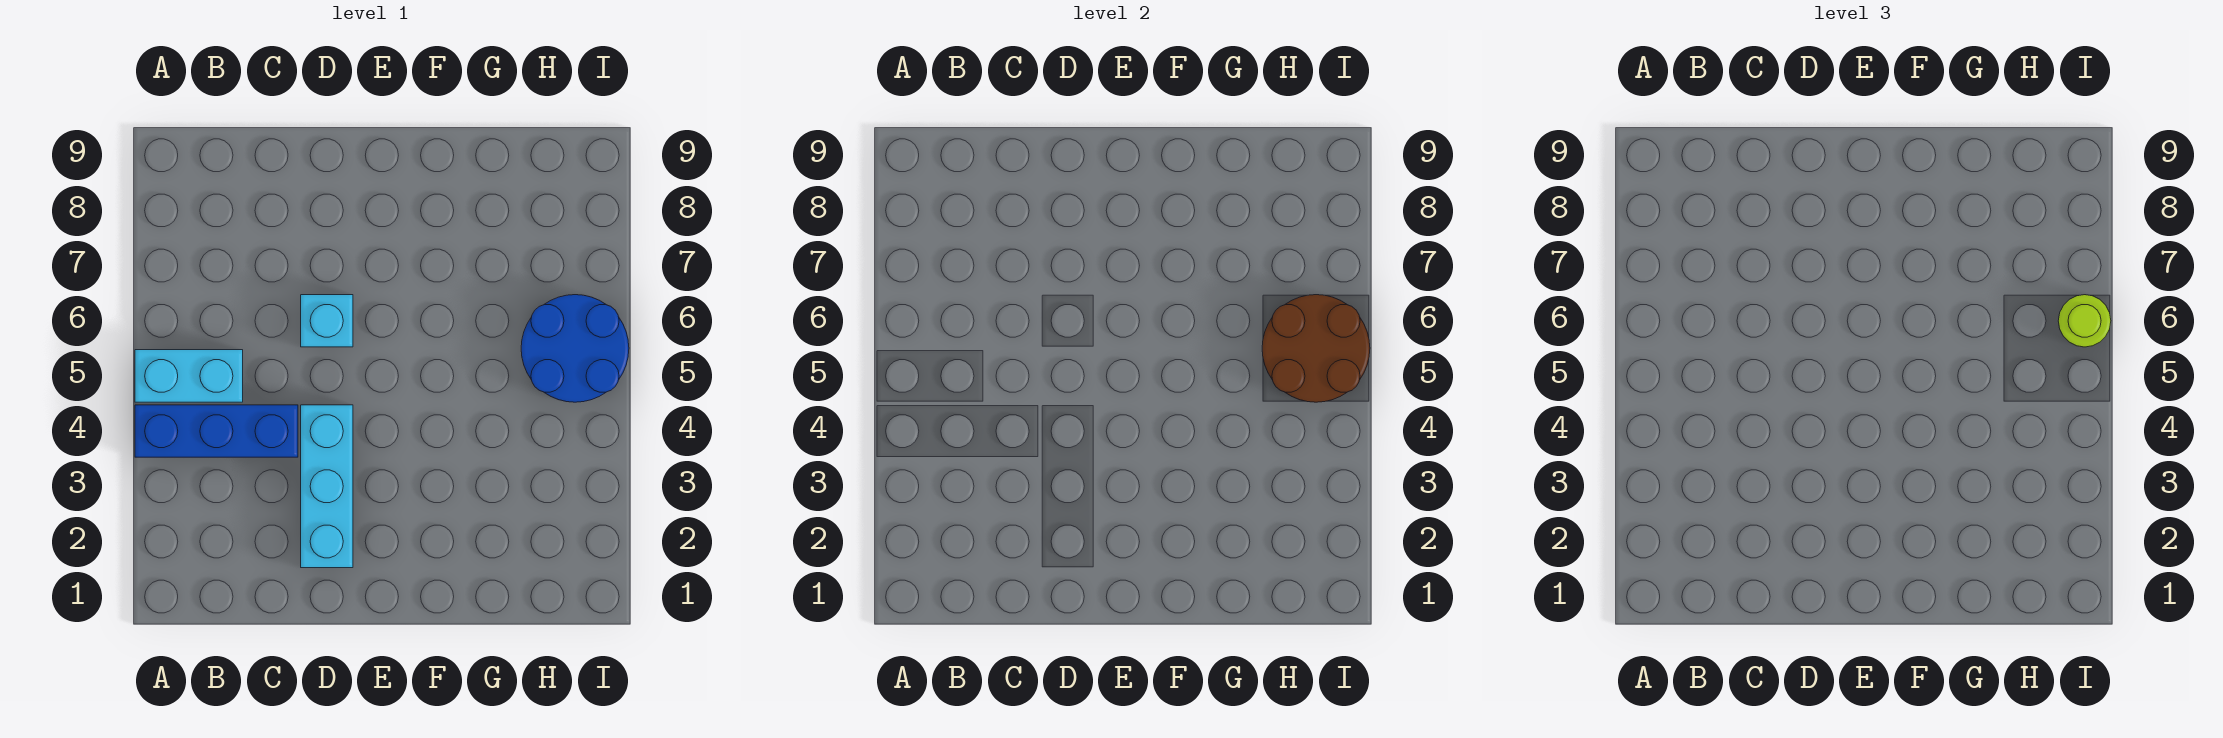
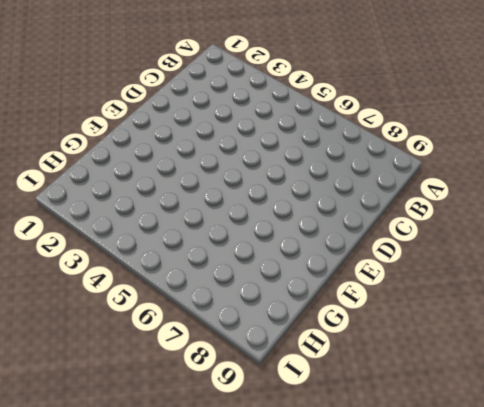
none -> blue 1x3 brick [135,405,298,457]
none -> cyan 1x2 brick [135,350,243,402]

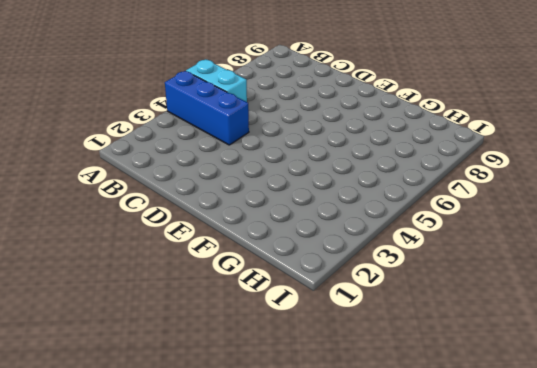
none -> cyan 1x3 brick [301,405,353,568]
none -> cyan 1x1 brick [301,295,353,347]

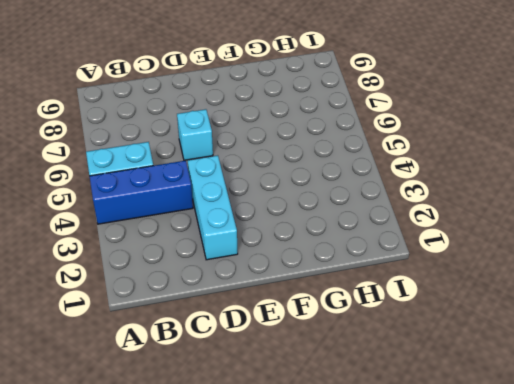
none -> blue 2x2 round brick [521,295,629,402]
none -> brown 2x2 round brick [1262,295,1370,402]

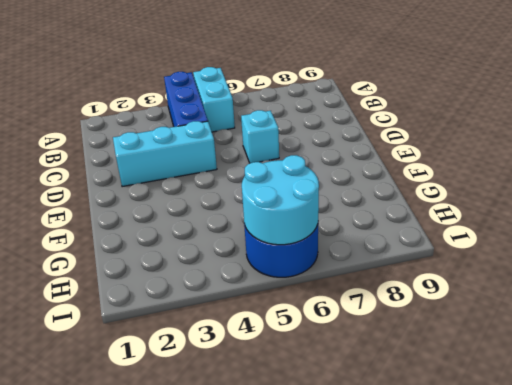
cyan 2x2 round brick [242,155,319,245] -> brown 2x2 round brick [1262,295,1370,402]
none -> lime 1x1 round brick [2058,295,2111,347]

